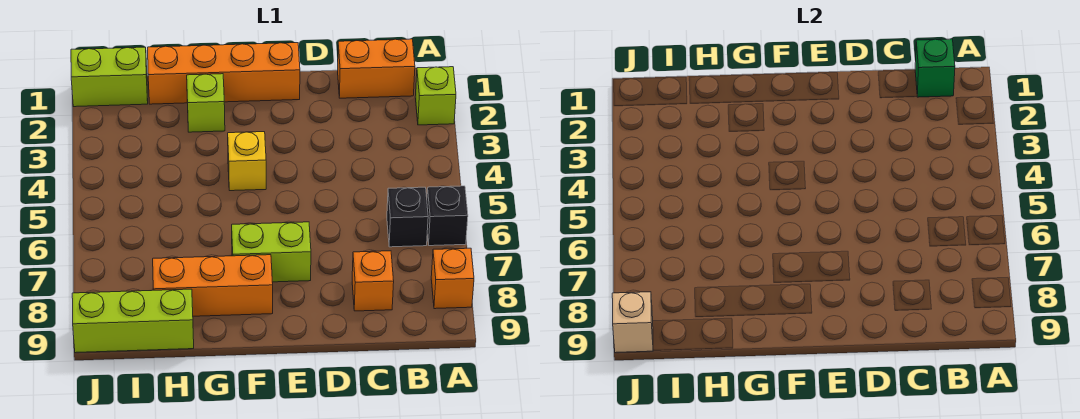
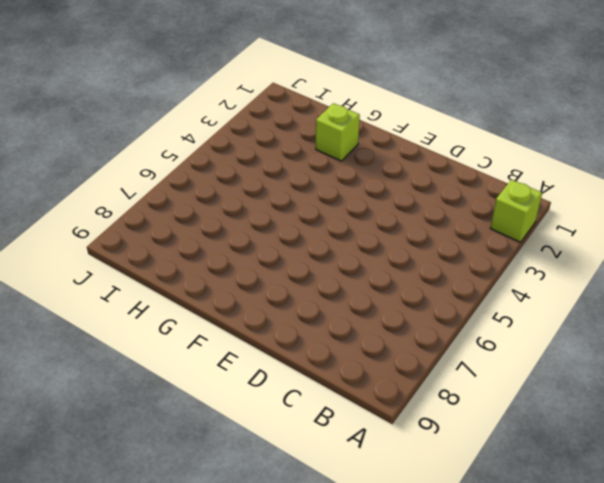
none -> black 1x1 brick [427,186,468,246]
none -> orange 1x1 brick [431,248,474,309]
none -> orange 1x2 brick [338,39,415,98]

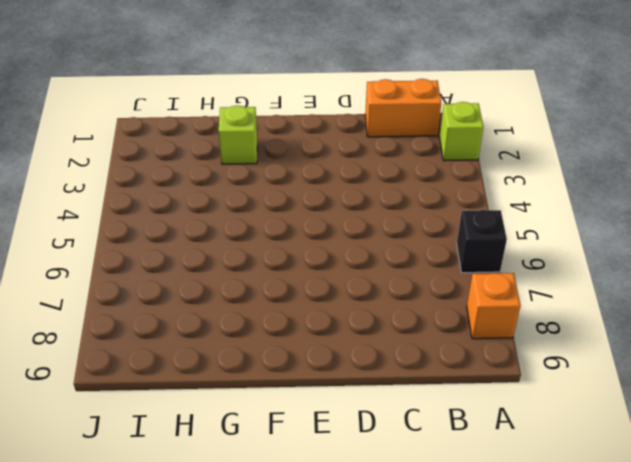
none -> black 1x1 brick [387,187,428,247]
none -> orange 1x1 brick [352,251,394,311]
none -> orange 1x4 brick [148,43,300,104]

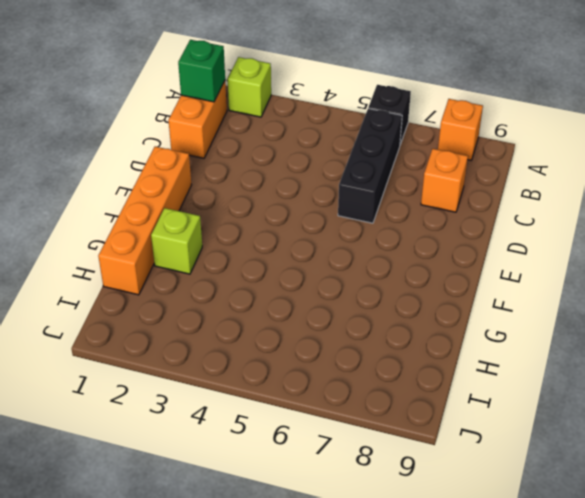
black 1x3 brick [338,109,402,223] -> black 1x1 brick [387,187,428,247]
none -> lime 1x2 brick [232,222,311,282]
none -> yellow 1x1 brick [228,132,266,191]
none -> orange 1x3 brick [153,255,273,316]

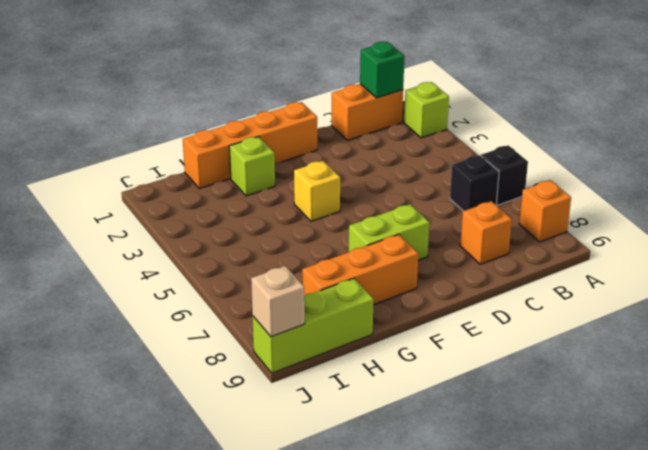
none -> lime 1x2 brick [71,47,148,107]

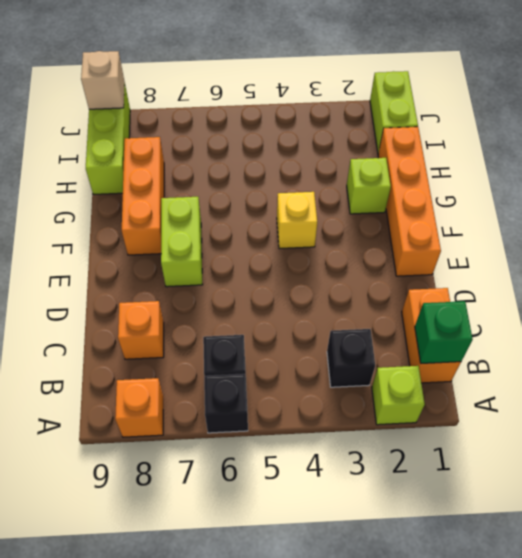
black 1x1 brick [327,329,375,387] -> none

